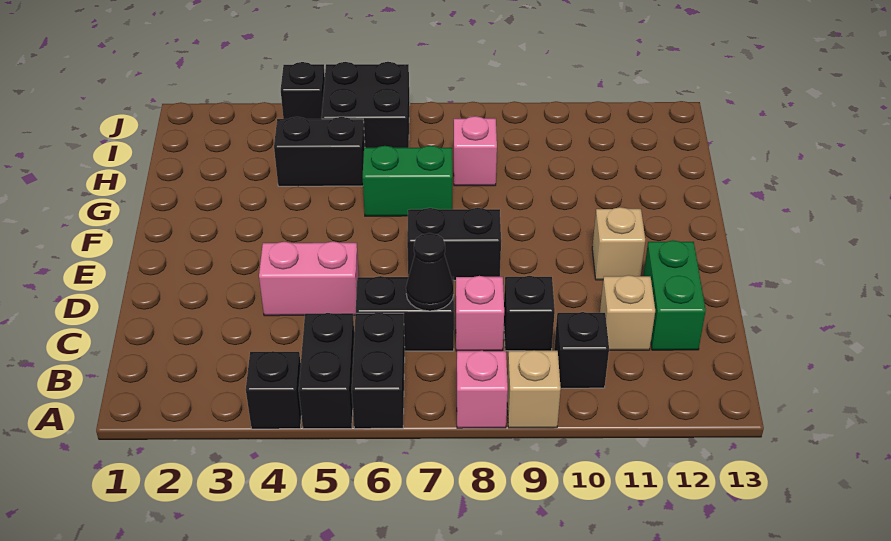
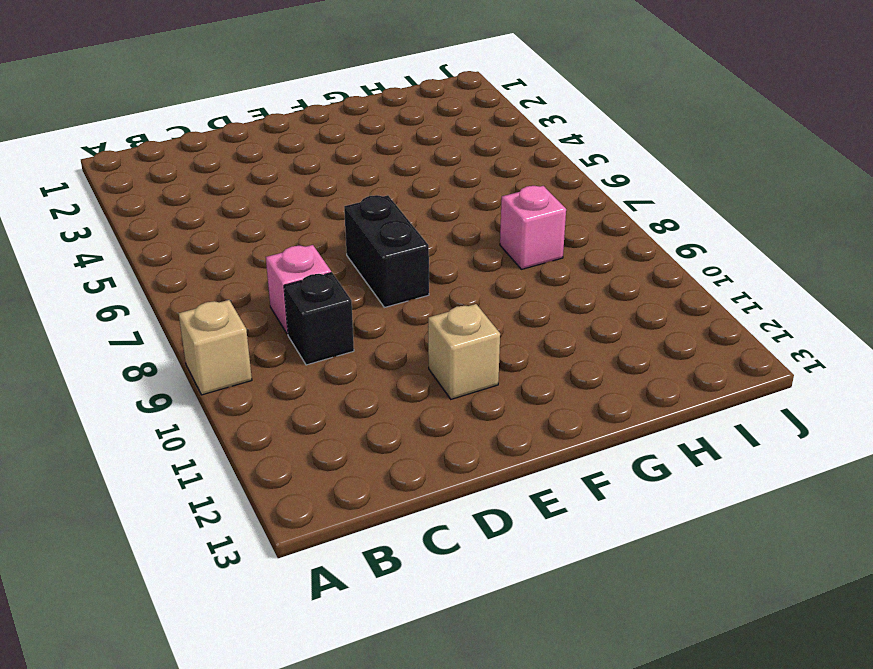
none -> black 1x1 brick [246,351,301,429]
none -> black 1x2 brick [299,313,354,429]
none -> black 1x2 brick [352,313,405,429]

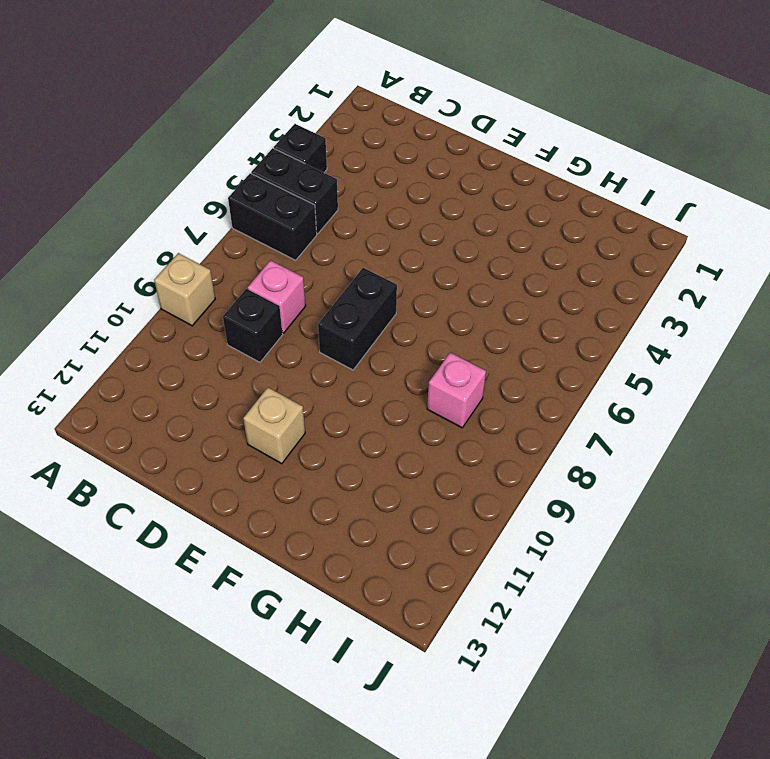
none -> pink 1x1 brick [457,351,508,428]
none -> black 1x1 brick [554,312,609,388]
none -> black 1x2 brick [356,276,454,351]

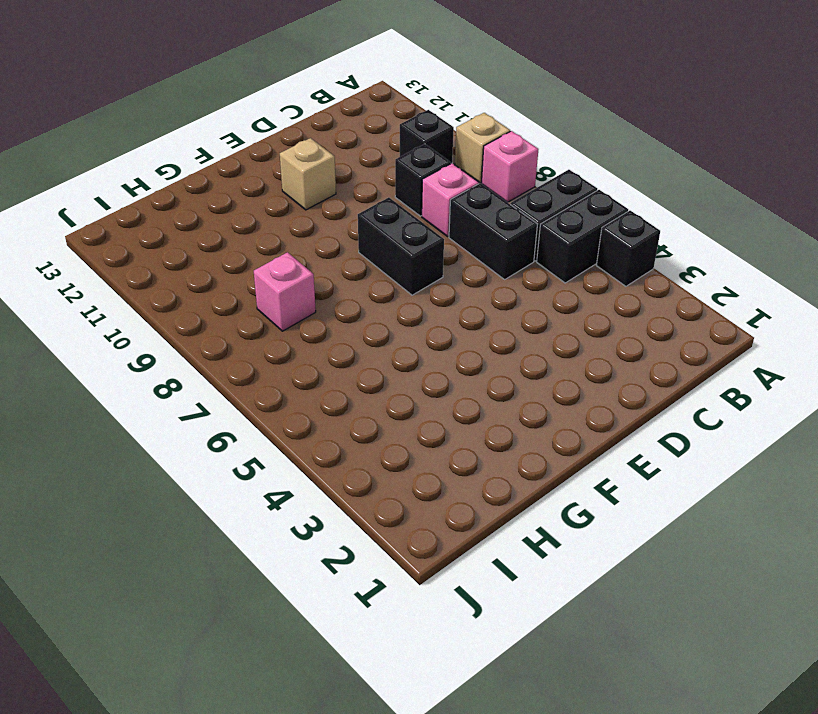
none -> tan 1x1 brick [600,275,655,350]
none -> green 1x2 brick [643,240,706,350]
none -> pink 1x2 brick [259,241,359,316]

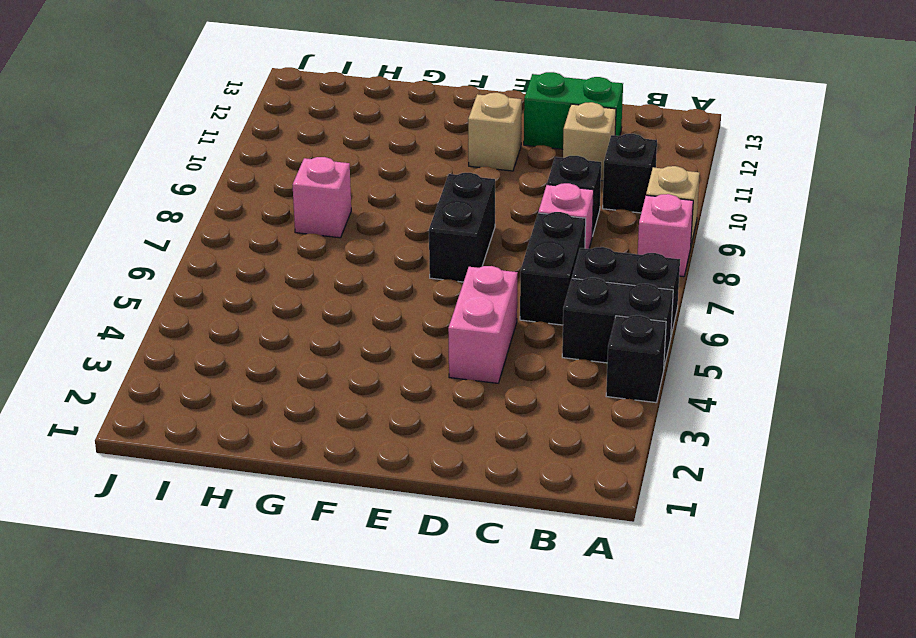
none -> green 1x2 brick [363,146,452,216]
none -> black 1x2 brick [274,117,365,186]
none -> black 2x2 brick [321,62,410,148]

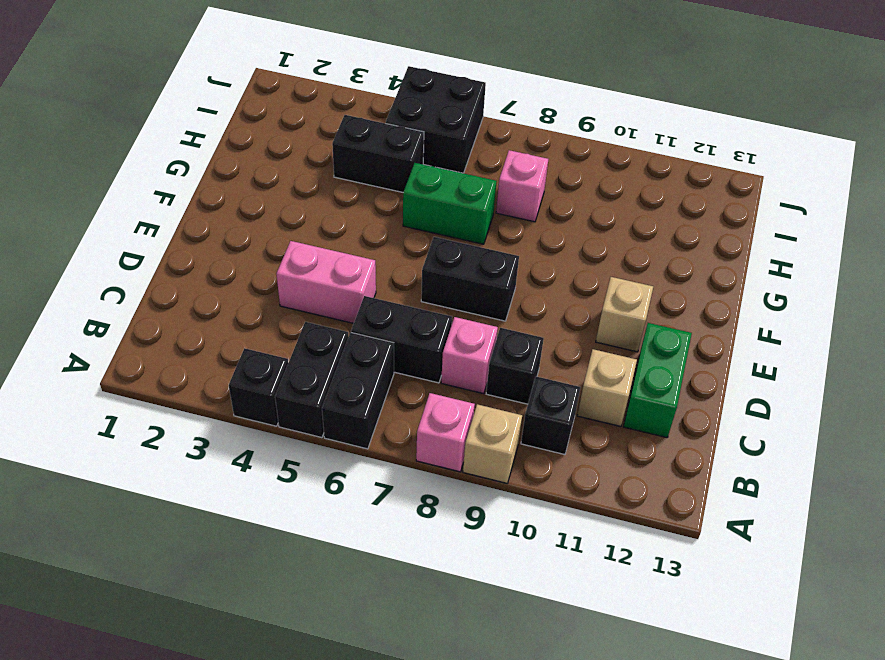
none -> black 1x1 brick [281,62,325,119]
none -> black 1x1 cone [406,233,454,311]

